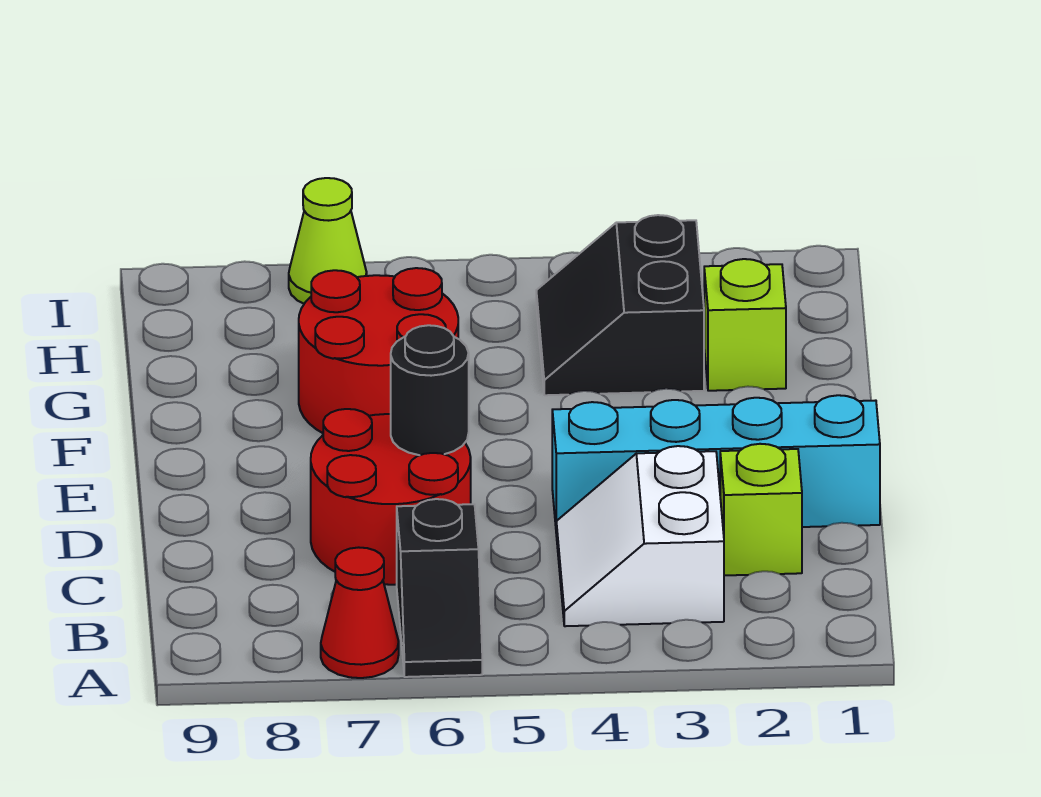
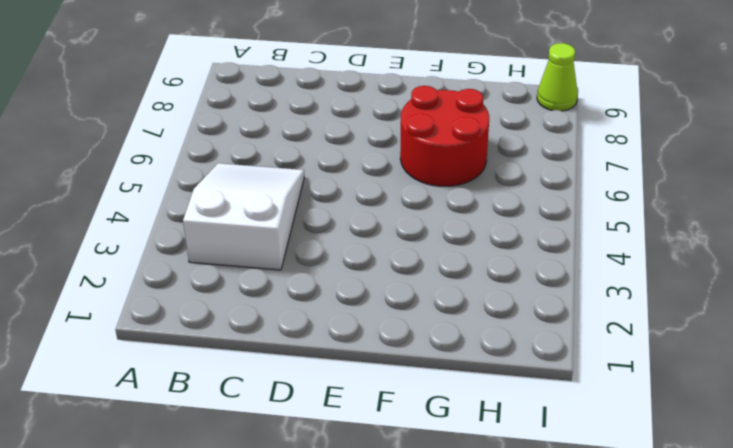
white 2x3 slope [183,163,304,270] -> white 2x2 slope [556,446,724,626]
lime 1x1 cone [537,43,578,111] -> lime 1x1 cone moved to [289,178,367,304]
none -> black 1x2 slope [397,499,482,677]
none -> red 1x1 cone [321,547,399,678]

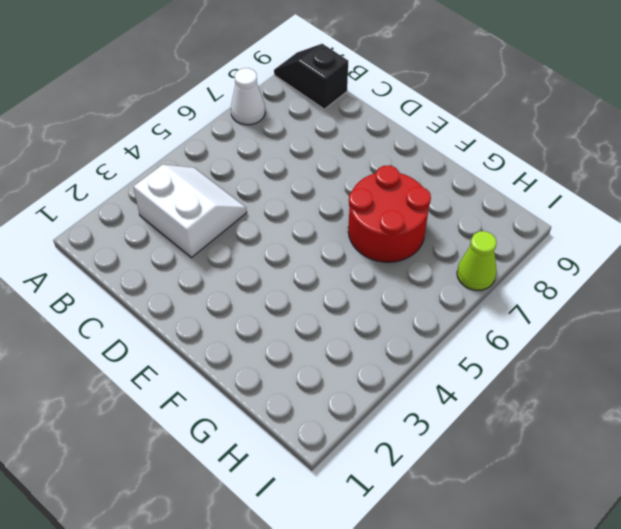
white 1x1 cone [231,68,265,125] -> red 1x1 cone [321,547,399,678]
black 1x2 slope [274,44,348,109] -> black 1x2 slope moved to [397,499,482,677]
none -> lime 1x1 brick [720,444,802,576]
none -> red 2x2 round brick [311,409,471,585]

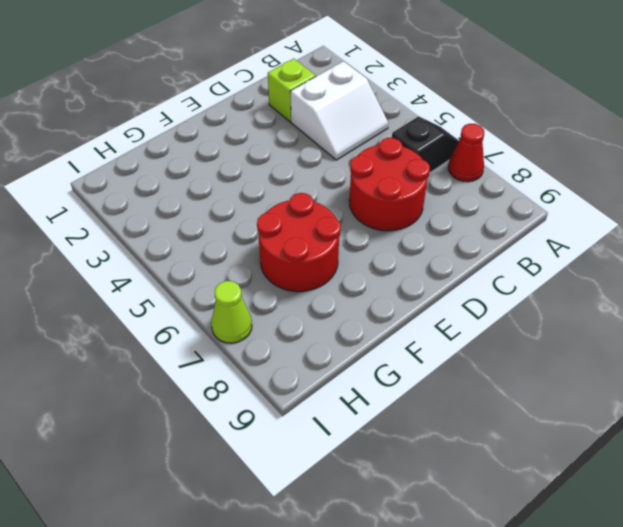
none -> cyan 1x4 brick [552,395,880,527]
none -> lime 1x1 brick [704,259,786,391]

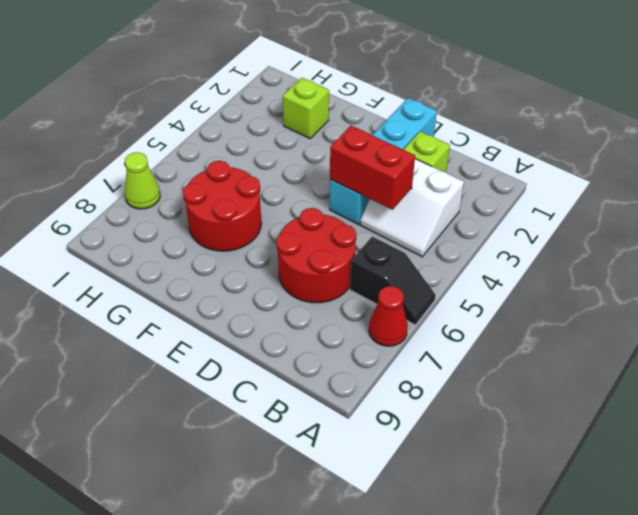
red 1x2 brick [330,126,415,210] -> none
none -> black 2x2 slope [536,215,704,395]
none -> black 1x1 round brick [391,325,469,455]

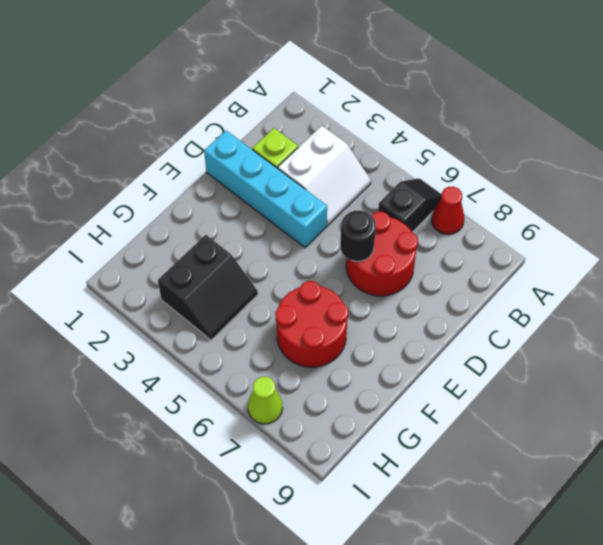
none -> lime 1x1 brick [704,259,786,391]

